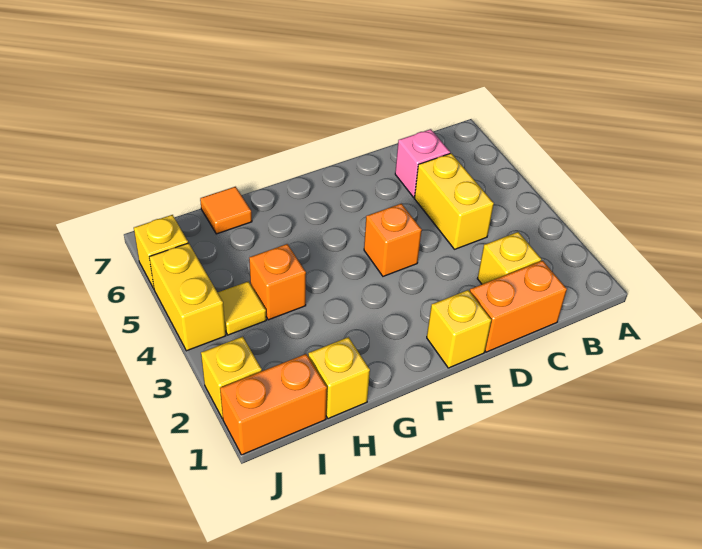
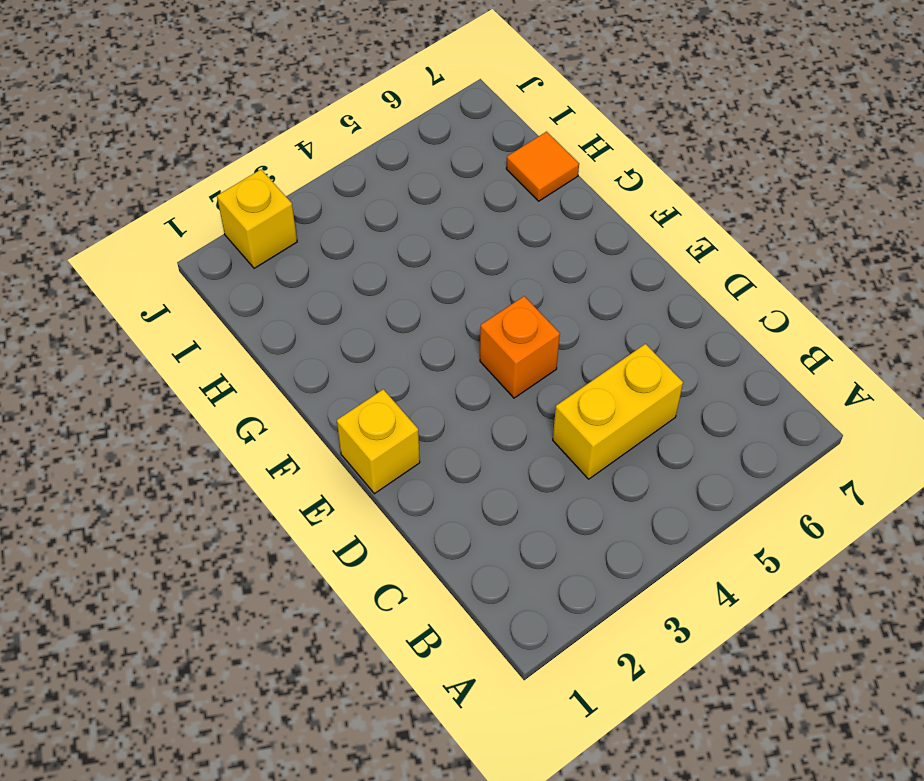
none -> orange 1x2 brick [470,261,567,352]
none -> yellow 1x1 brick [477,232,541,284]
none -> pink 1x1 brick [395,129,450,197]

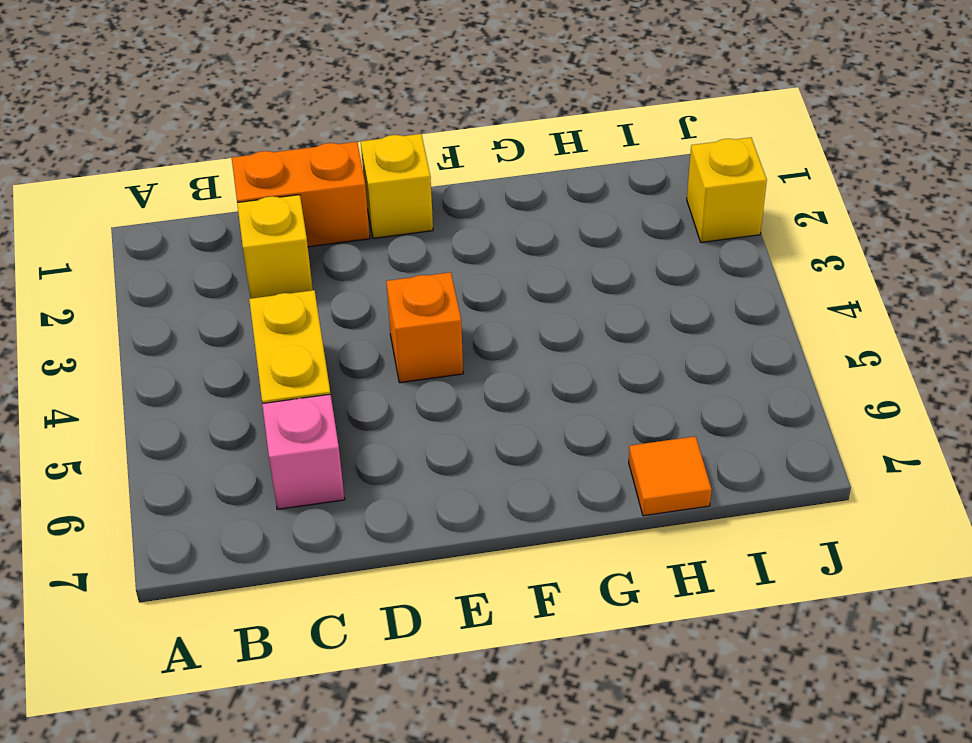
none -> yellow 1x1 brick [308,337,370,419]
none -> orange 1x1 brick [249,244,306,320]
none -> orange 1x2 brick [220,354,327,455]

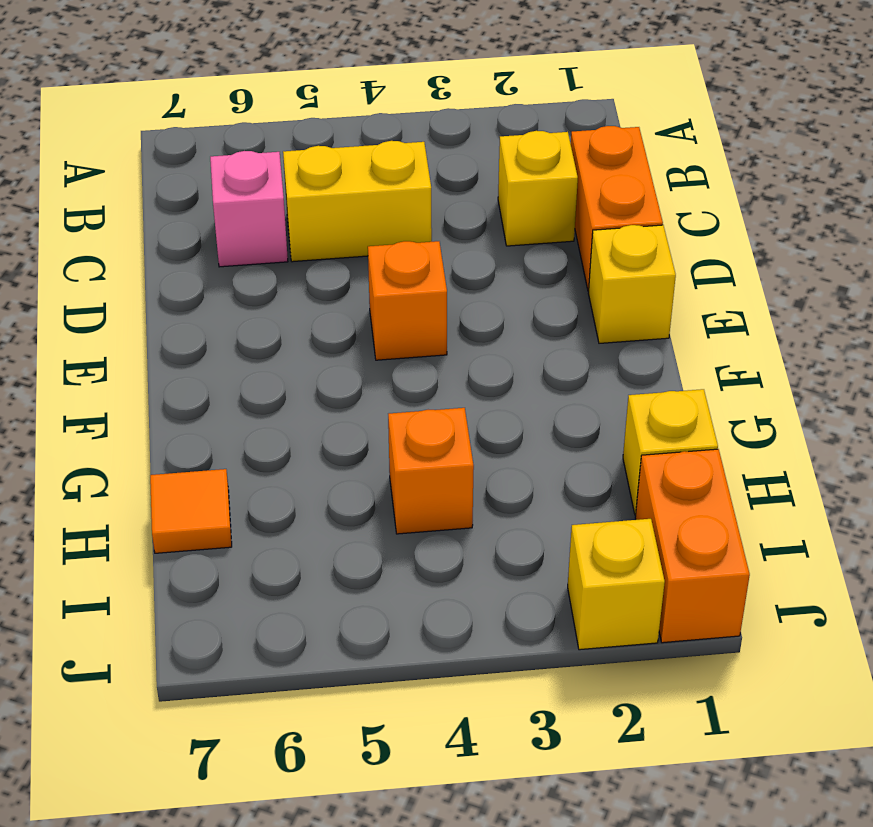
none -> yellow 1x1 tile [218,282,266,335]
none -> yellow 1x2 brick [149,243,226,351]
none -> yellow 1x1 brick [134,215,188,288]

